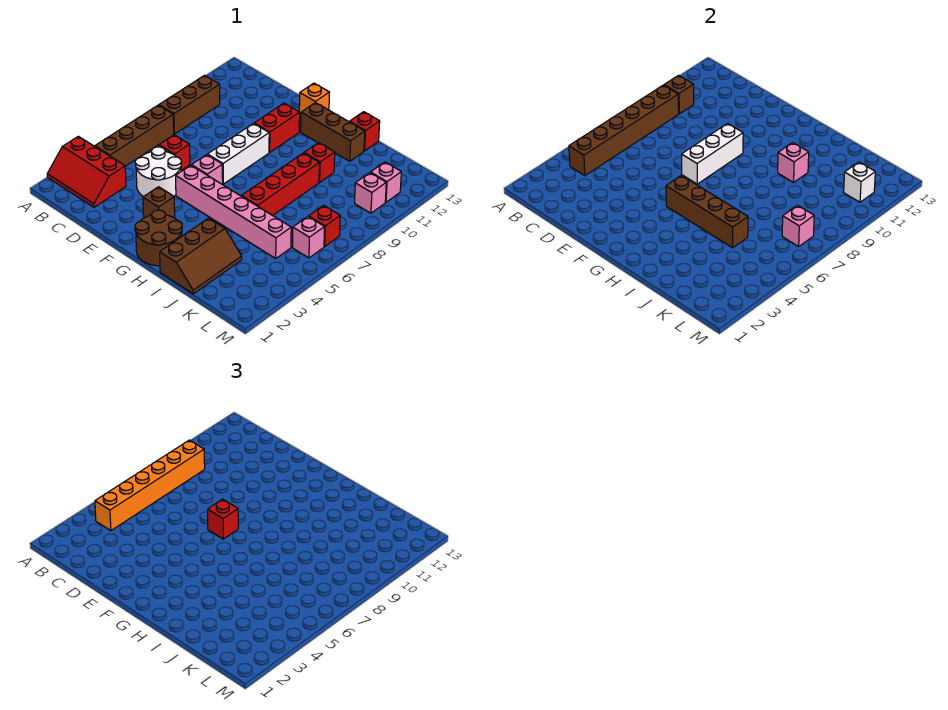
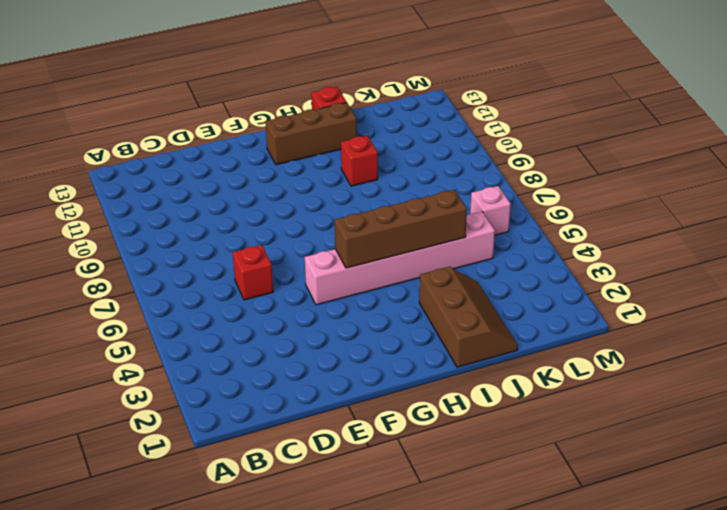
none -> red 2x3 slope [47,136,126,207]
none -> brown 1x4 brick [95,105,174,166]
none -> brown 1x3 brick [159,75,220,134]
none -> white 2x2 round brick [135,147,181,197]

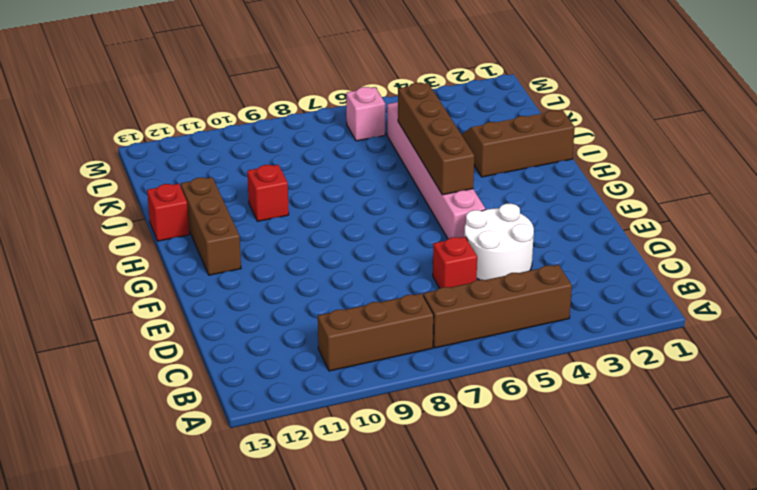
none -> red 2x3 slope [47,136,126,207]
none -> brown 1x1 brick [143,187,175,218]
none -> pink 1x1 brick [192,155,223,185]
none -> white 1x3 brick [208,123,269,184]

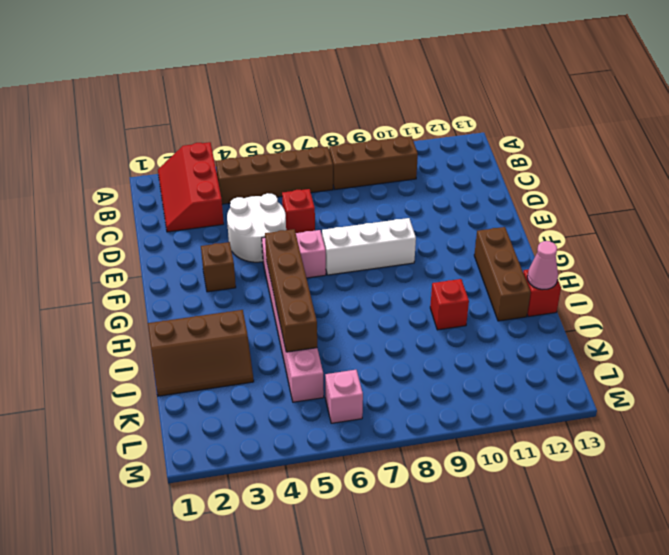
pink 1x1 cone [527,241,558,290] -> none
none -> red 1x2 brick [254,103,300,152]
none -> orange 1x1 brick [299,83,330,114]
none -> brown 2x2 round brick [135,210,182,266]
none -> red 1x4 brick [242,153,319,216]

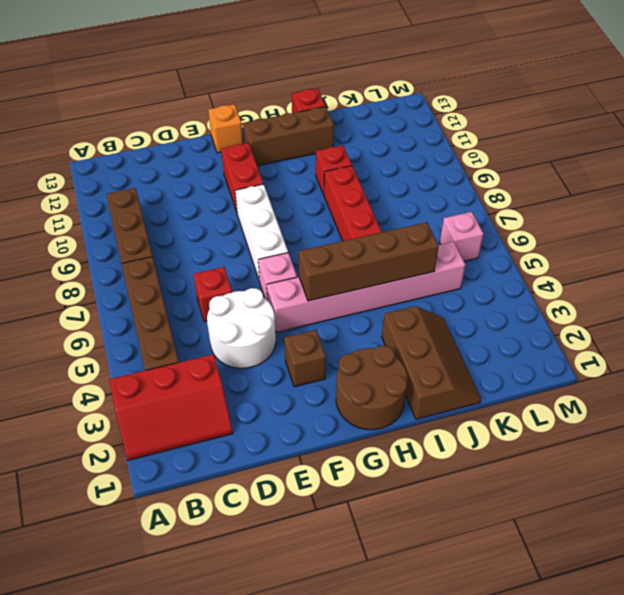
none -> red 1x1 brick [309,205,340,247]
none -> pink 1x1 brick [355,173,386,213]
none -> pink 1x1 brick [371,162,401,202]
none -> brown 1x6 brick [569,85,679,176]

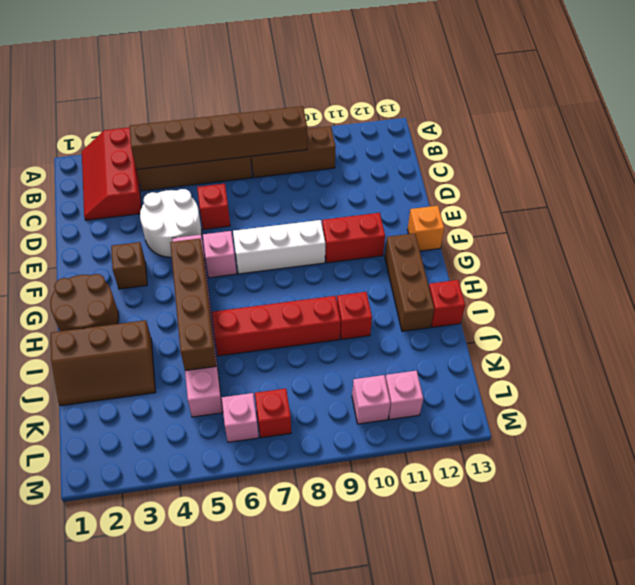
none -> brown 1x1 brick [664,75,694,114]
none -> white 1x3 brick [682,123,743,184]
none -> pink 1x1 brick [778,143,809,182]
none -> pink 1x1 brick [782,205,814,247]

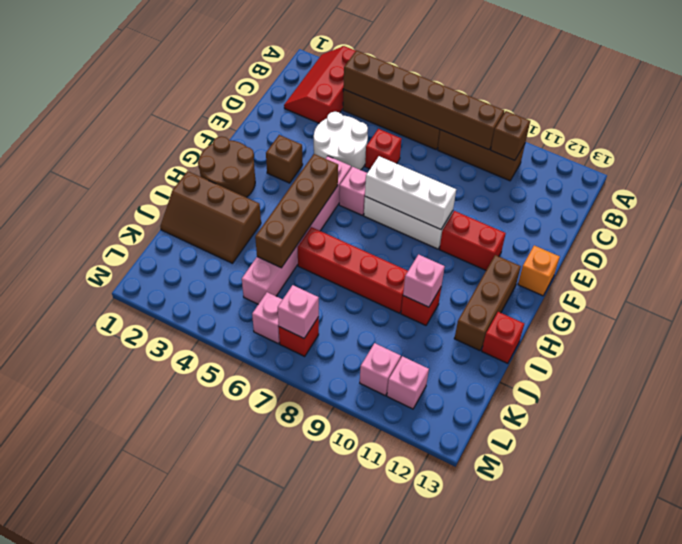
none -> white 1x1 brick [844,162,875,202]
none -> orange 1x6 brick [95,440,205,531]
none -> red 1x1 brick [208,499,238,539]

